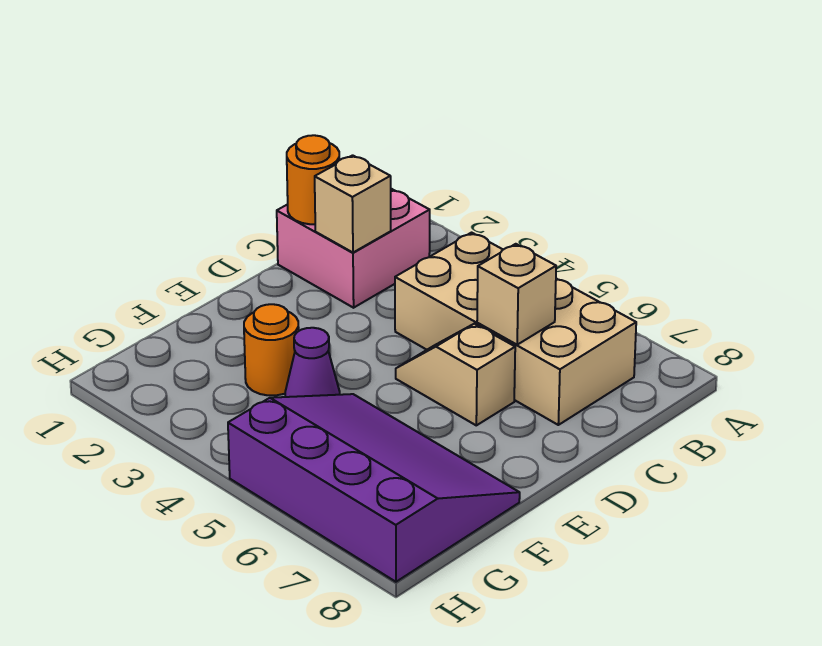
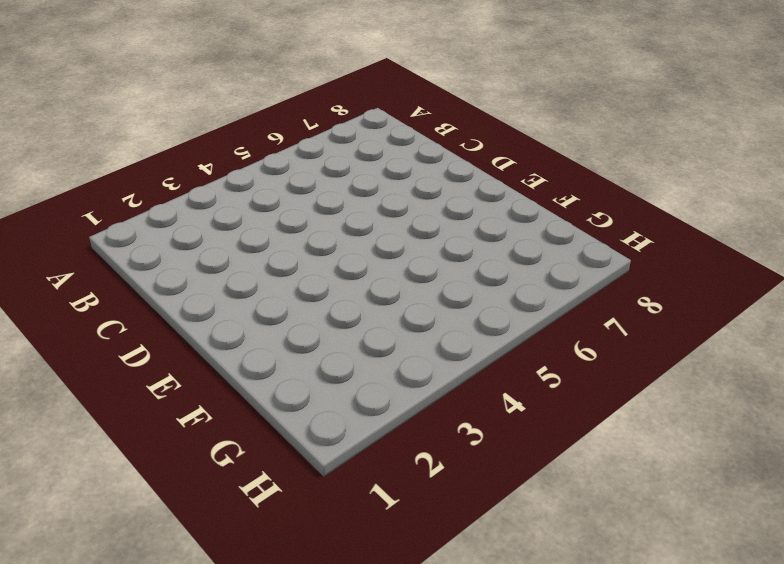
none -> pink 2x2 brick [277,189,430,308]
none -> tan 2x4 brick [395,233,636,425]

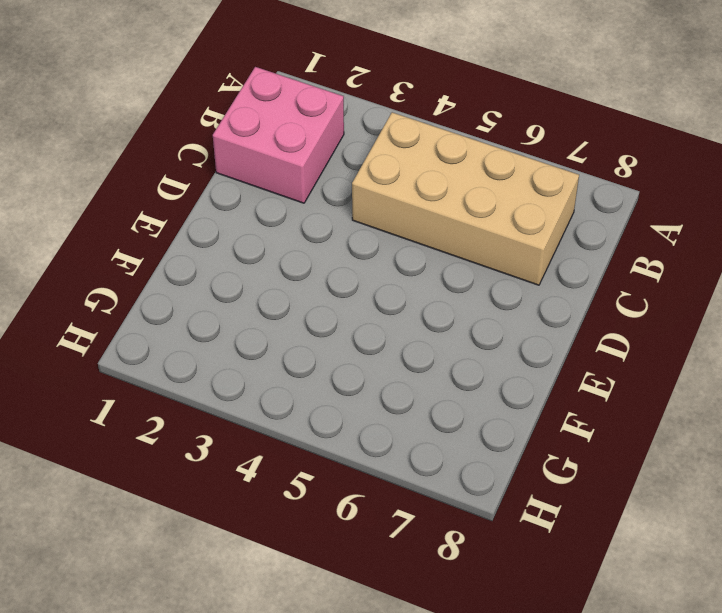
none -> tan 1x2 slope [396,324,515,425]
none -> orange 1x1 round brick [244,304,299,395]

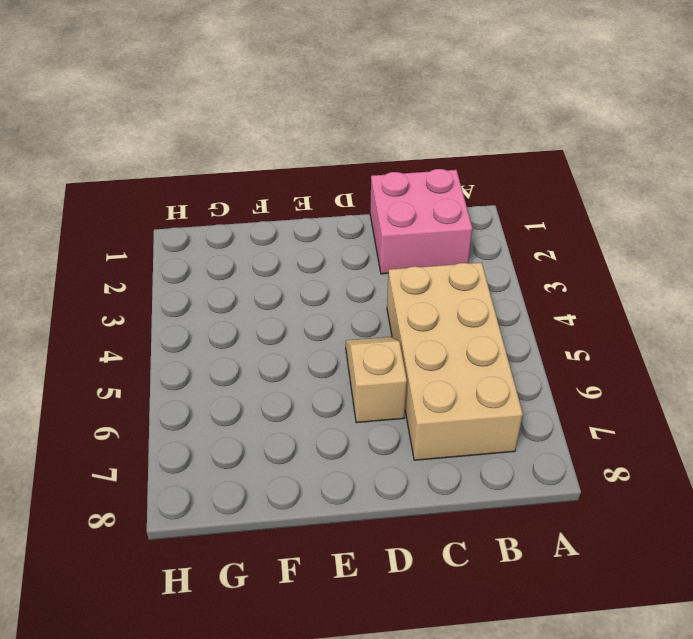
none -> orange 1x1 round brick [244,304,299,395]
none -> purple 1x1 cone [285,328,340,397]

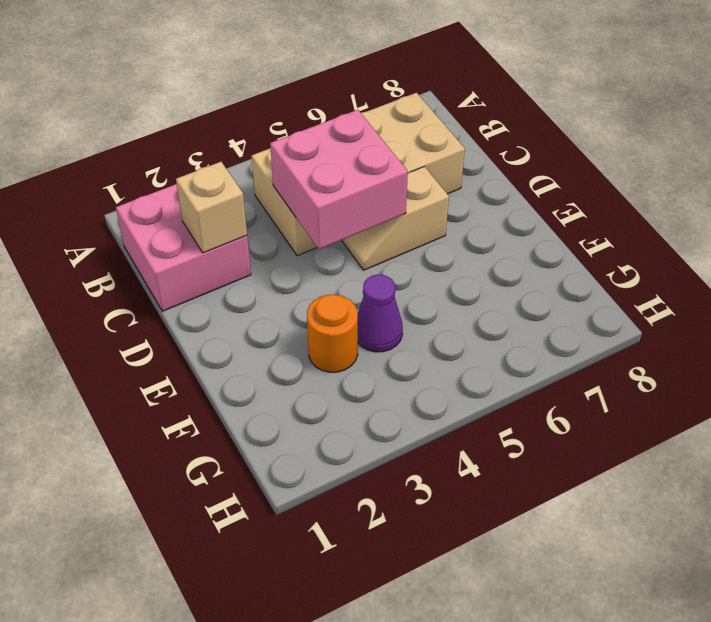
pink 2x2 brick [270,110,408,249] -> none
none -> purple 3x4 slope [228,394,520,582]
none -> orange 1x1 round brick [287,135,339,224]

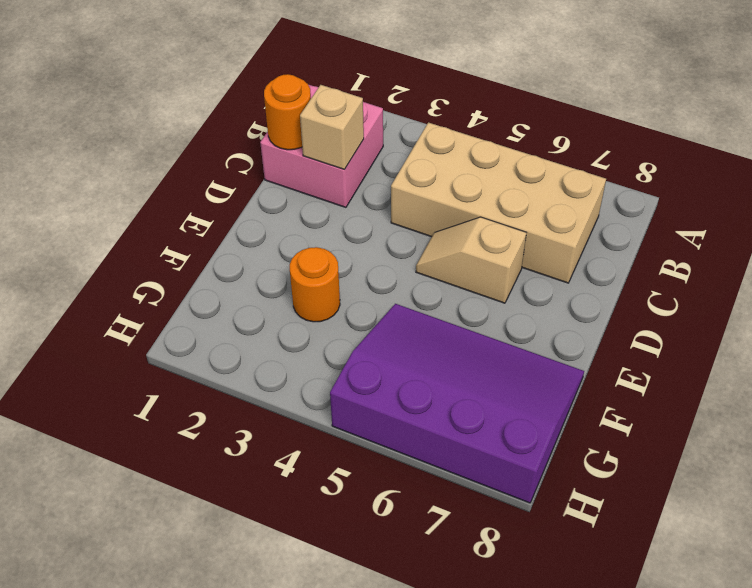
none -> purple 1x1 cone [285,328,340,397]
none -> tan 1x1 brick [477,244,556,345]

